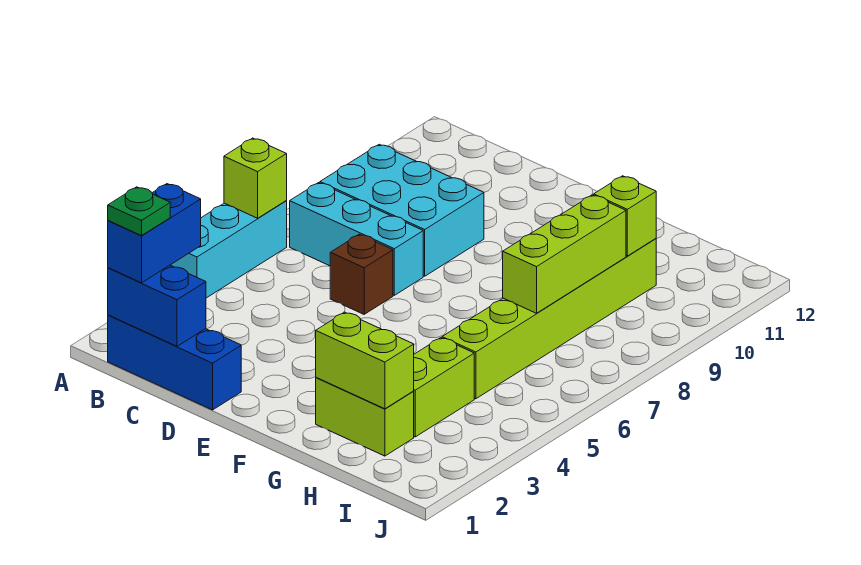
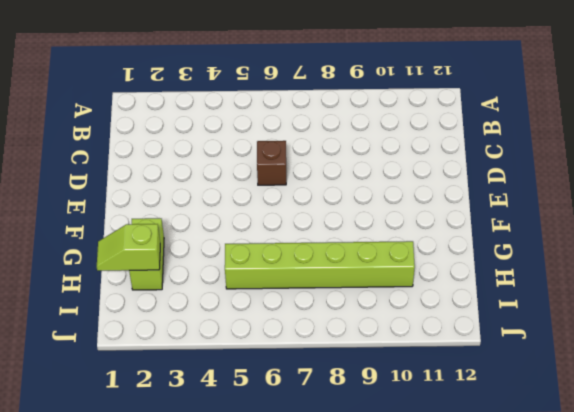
lime 1x2 slope [97,224,160,271] -> lime 1x2 brick [316,312,414,409]
none -> cyan 1x3 brick [171,201,287,298]
none -> blue 1x3 brick [108,315,241,410]
none -> cyan 1x3 brick [290,183,423,295]

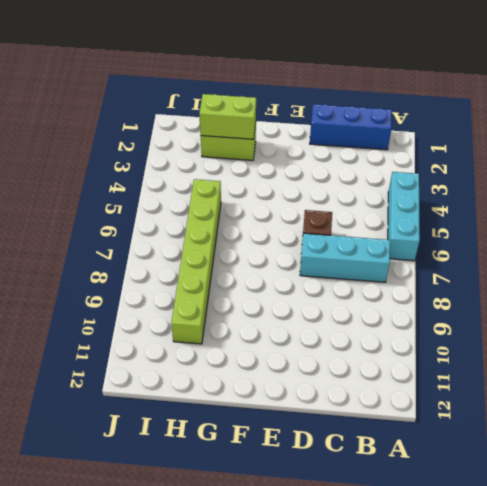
none -> cyan 2x3 brick [320,144,484,276]
none -> lime 1x2 brick [414,338,474,437]
none -> lime 1x1 brick [224,138,287,218]

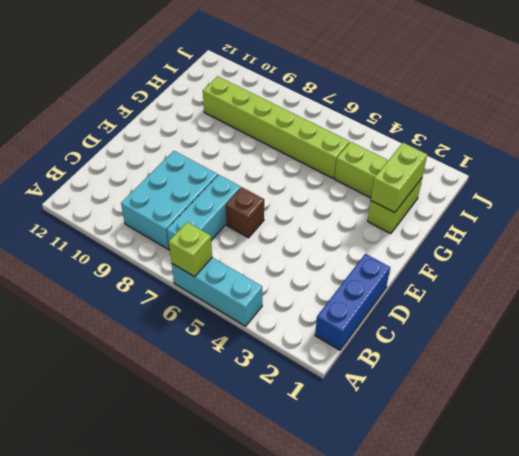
none -> blue 1x2 brick [108,265,206,346]
none -> lime 1x3 brick [503,195,626,313]
none -> lime 1x1 brick [594,176,656,256]

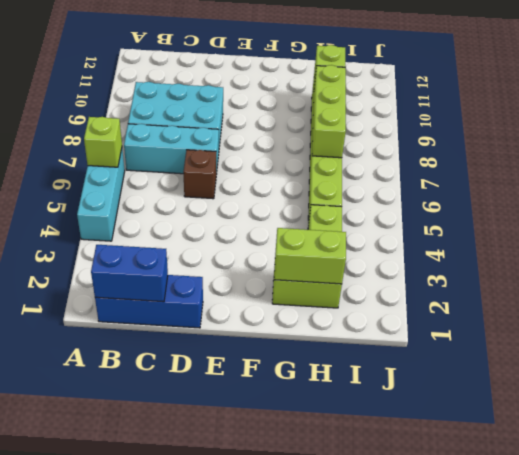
none -> blue 1x2 brick [108,184,201,283]
none -> green 1x1 plate [108,187,170,236]

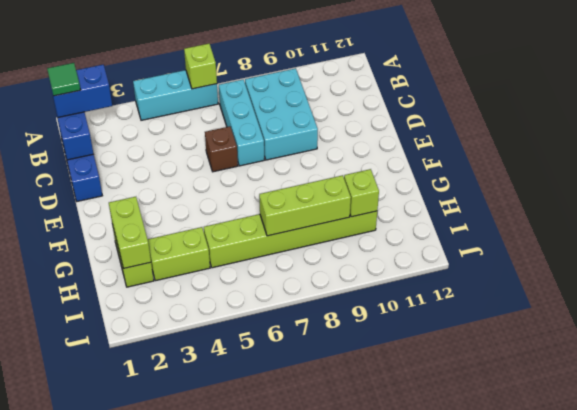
green 1x1 tile [47,63,80,96] -> green 1x1 plate [108,187,170,236]

